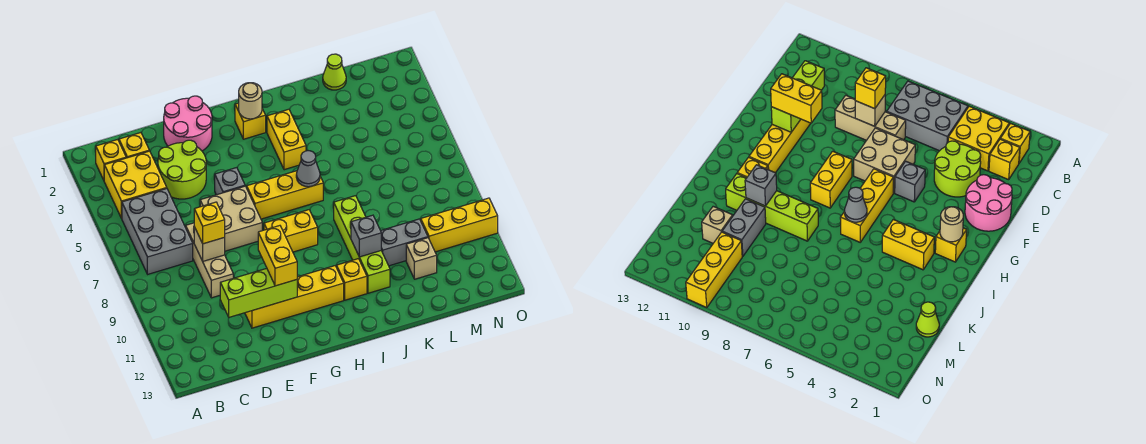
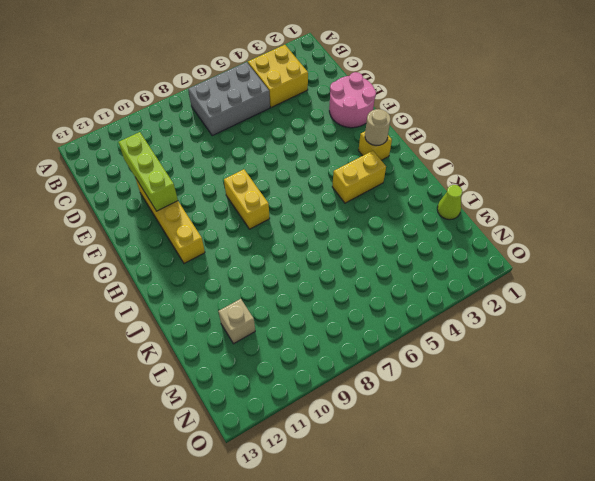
none -> yellow 1x1 brick [96,139,126,180]
none -> yellow 1x1 brick [119,133,149,158]
none -> lime 2x2 round brick [158,140,206,199]

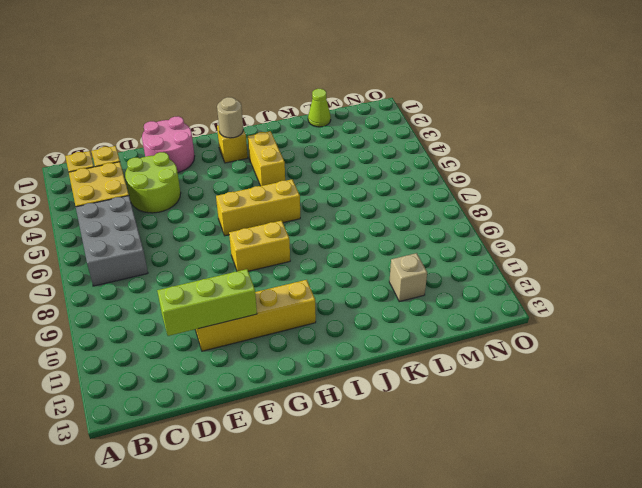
none -> tan 1x3 brick [186,223,233,298]
none -> tan 2x2 brick [200,186,262,251]
none -> grey 1x1 brick [215,168,245,195]

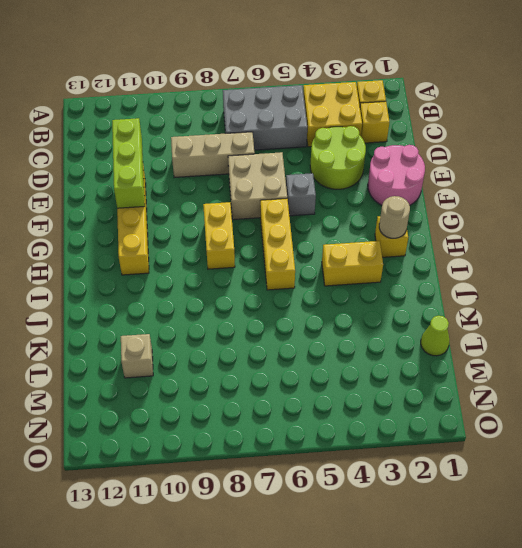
none -> yellow 1x1 brick [337,259,367,300]
none -> lime 1x4 brick [334,196,390,293]
none -> grey 1x2 brick [381,219,428,266]

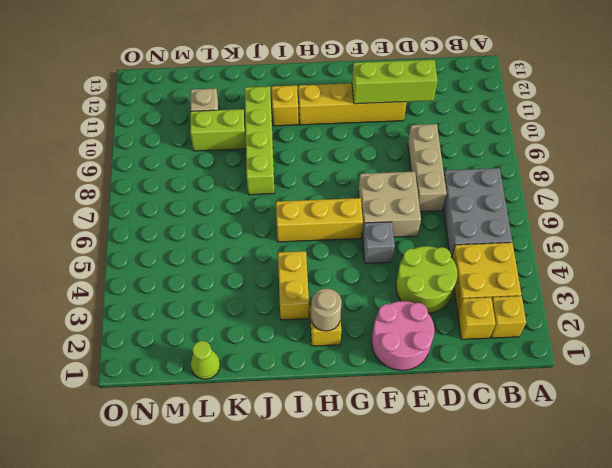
lime 1x2 brick [190,109,246,151] -> grey 1x2 brick [381,219,428,266]
none -> yellow 1x2 brick [264,210,318,252]
none -> yellow 1x3 brick [421,198,498,252]
none -> tan 1x1 brick [194,227,225,261]

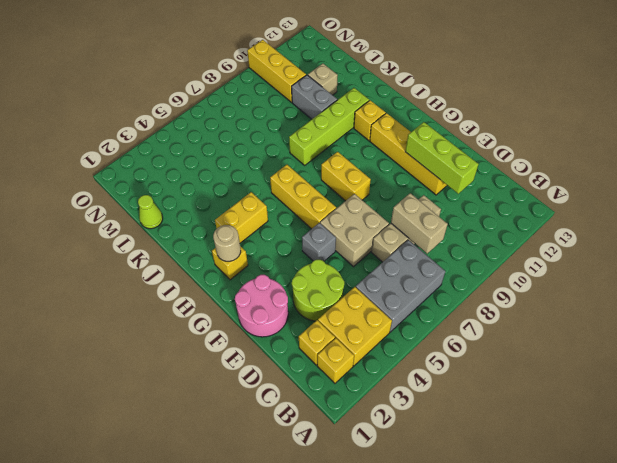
tan 1x2 brick [391,193,448,254] -> tan 1x1 brick [194,227,225,261]
none -> grey 1x1 cone [296,151,320,187]
none -> grey 1x1 brick [351,215,381,257]
none -> yellow 1x1 brick [194,202,225,244]

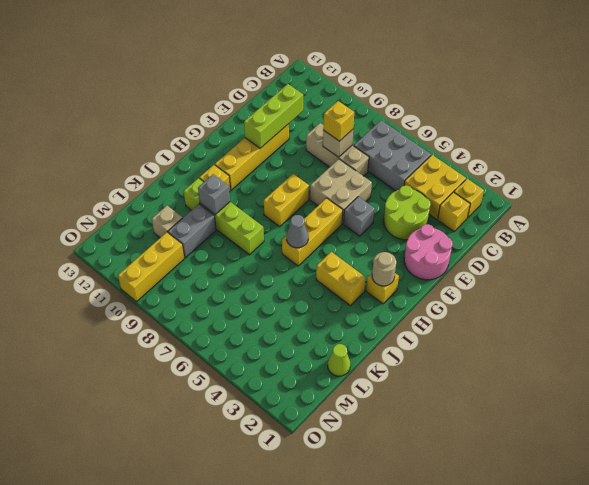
none -> yellow 1x2 brick [258,226,297,286]

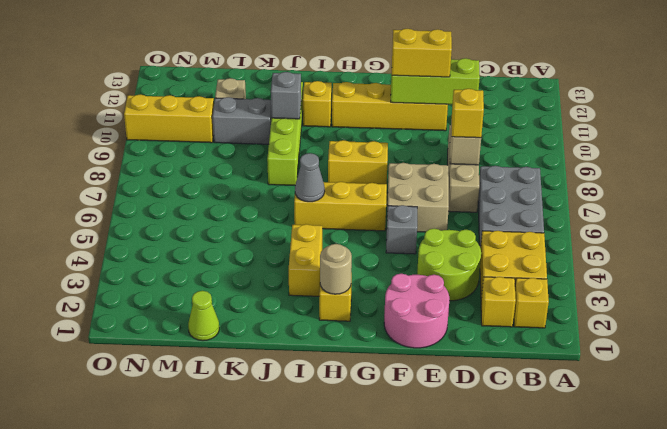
yellow 1x2 brick [392,29,452,77] -> yellow 1x2 brick turned to [258,226,297,286]

